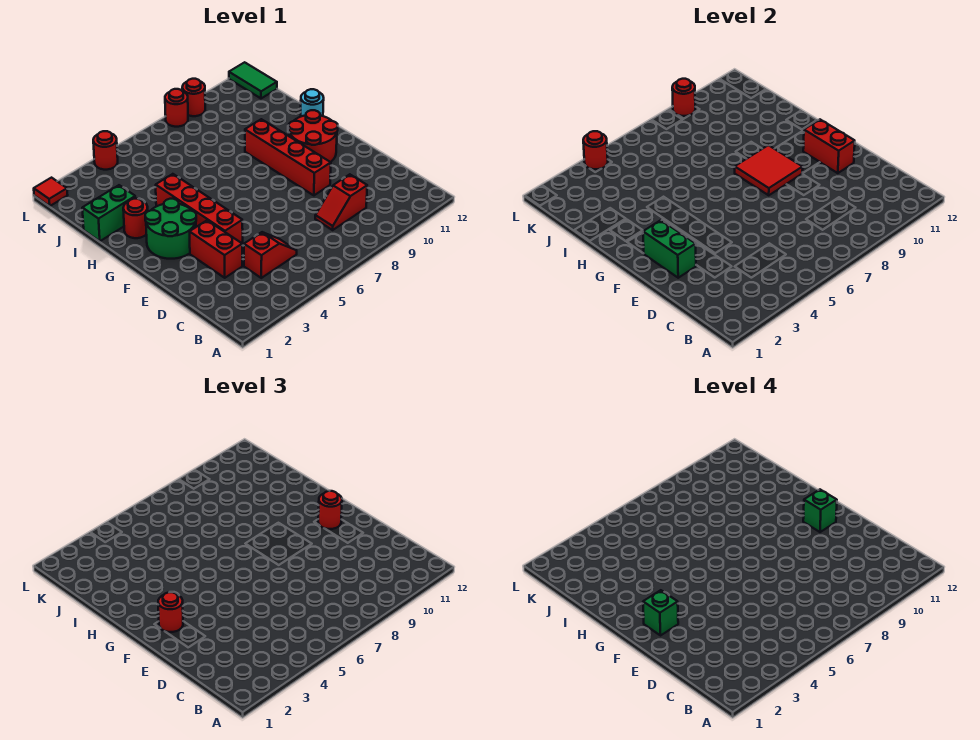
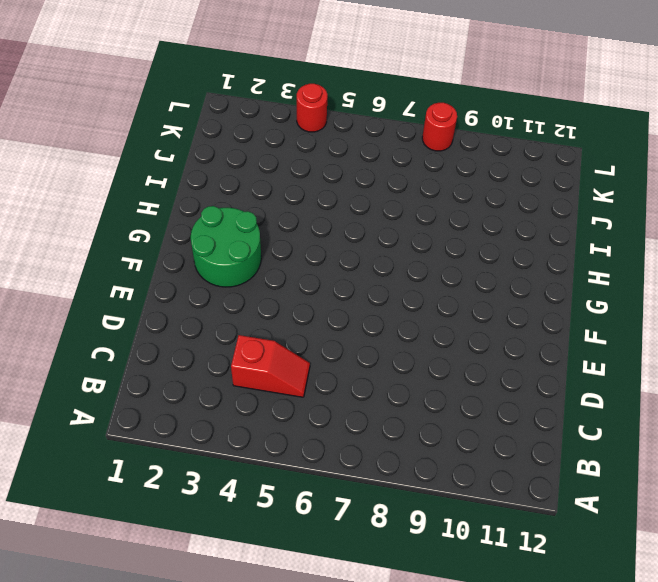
none -> red 1x2 slope [315,174,367,230]
none -> red 1x2 brick [190,220,242,278]
none -> red 1x4 brick [156,174,243,243]

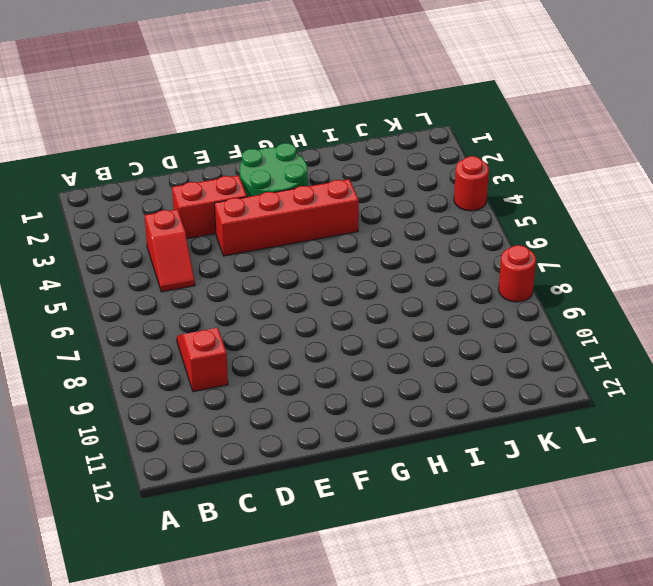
none -> red 1x4 brick [245,119,331,195]
none -> red 2x2 round brick [289,110,338,162]
none -> red 1x1 round brick [123,199,148,238]

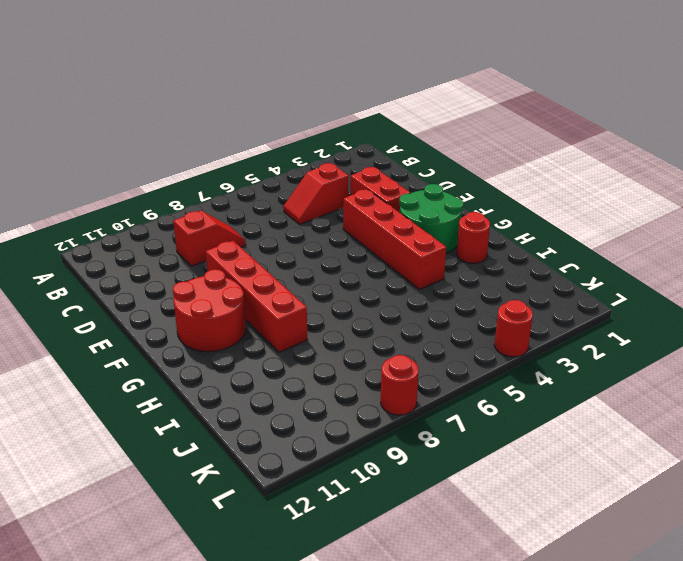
none -> cyan 1x1 round brick [301,89,324,116]
none -> green 1x2 brick [82,185,135,241]
none -> green 1x2 tile [229,62,277,98]

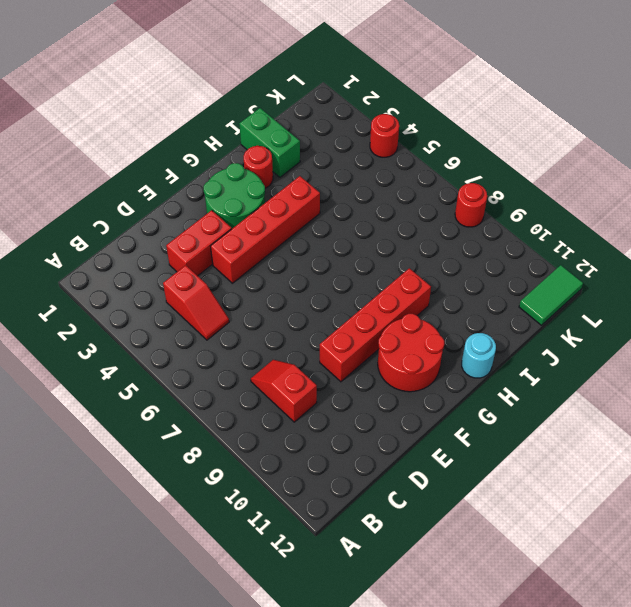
none -> red 1x1 tile [34,178,67,206]
none -> red 1x1 round brick [182,79,205,116]
none -> green 1x2 brick [643,220,696,278]

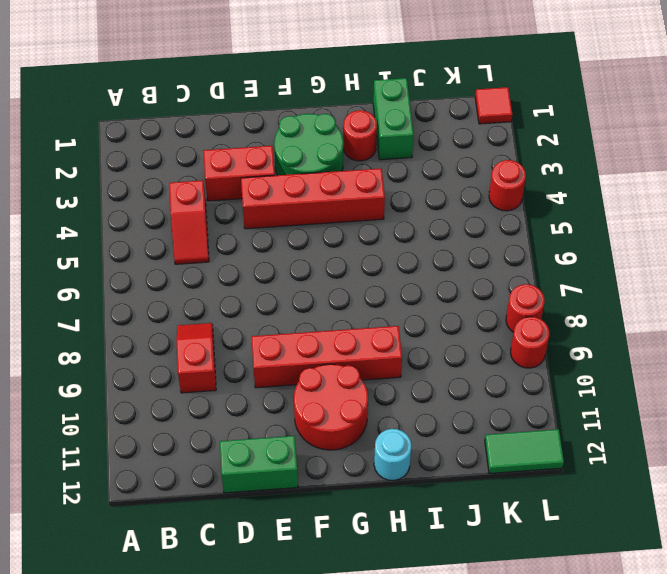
green 1x2 brick [220,436,298,493] -> green 1x2 brick moved to [643,220,696,278]
none -> red 1x2 brick [803,120,855,173]
none -> red 2x2 tile [735,145,803,195]
none -> red 1x1 round brick [583,131,608,169]

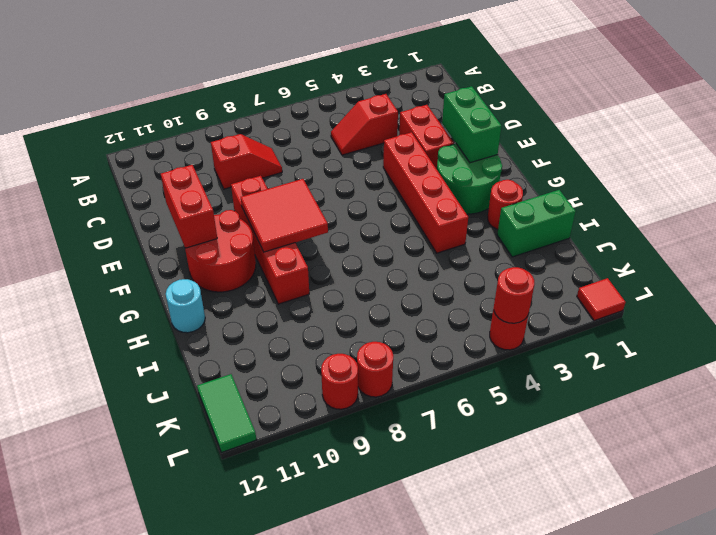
none -> red 1x1 round brick [672,79,695,116]
none -> red 1x1 round brick [158,592,183,632]
none -> red 1x1 round brick [318,491,342,529]

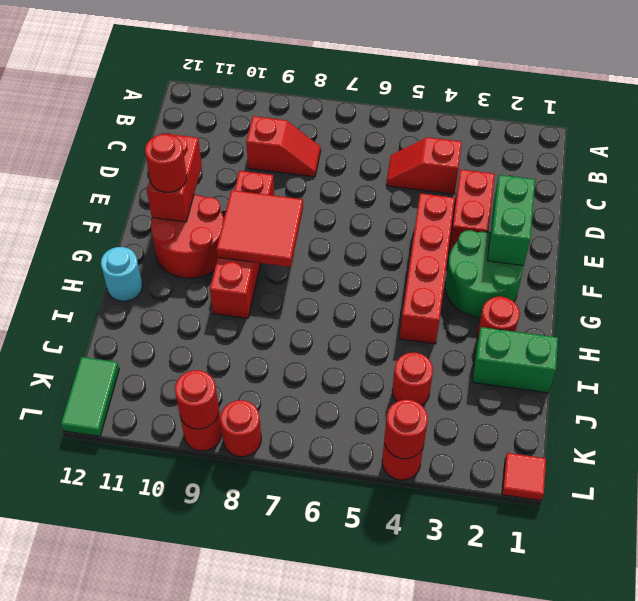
red 1x1 round brick [392,353,433,405] -> red 1x1 round brick moved to [158,592,183,632]
none -> green 1x1 brick [643,590,678,635]
none -> green 1x1 brick [803,490,837,532]

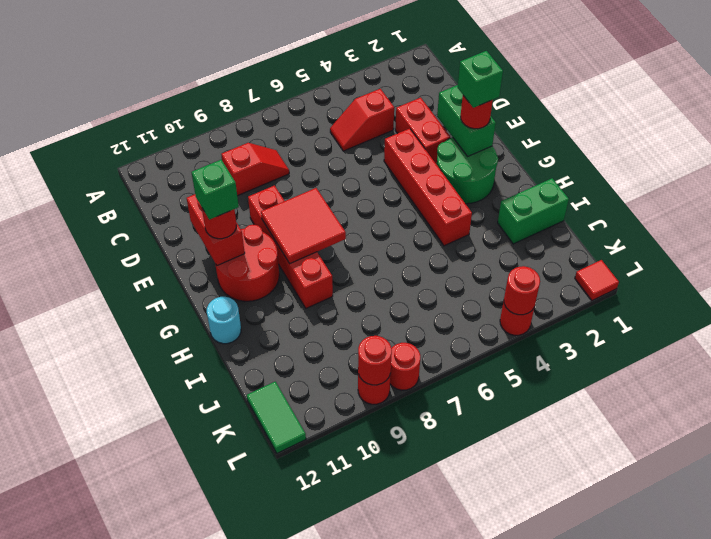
none -> red 1x1 round brick [123,199,148,238]

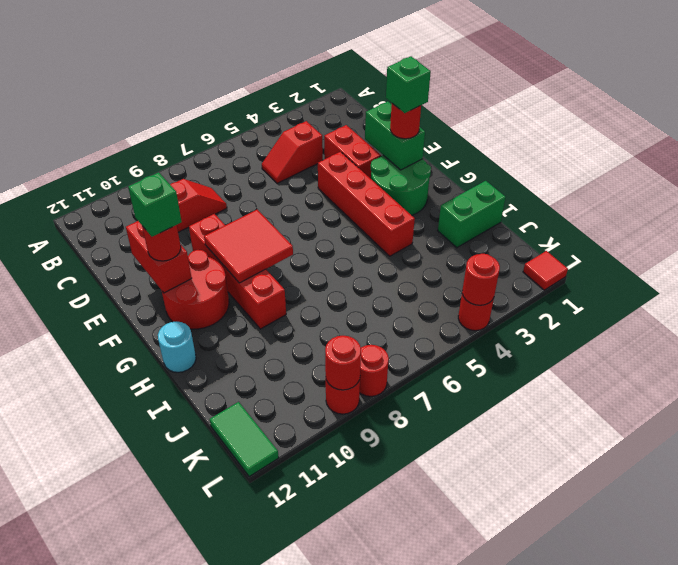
none -> red 1x1 round brick [123,199,148,238]

